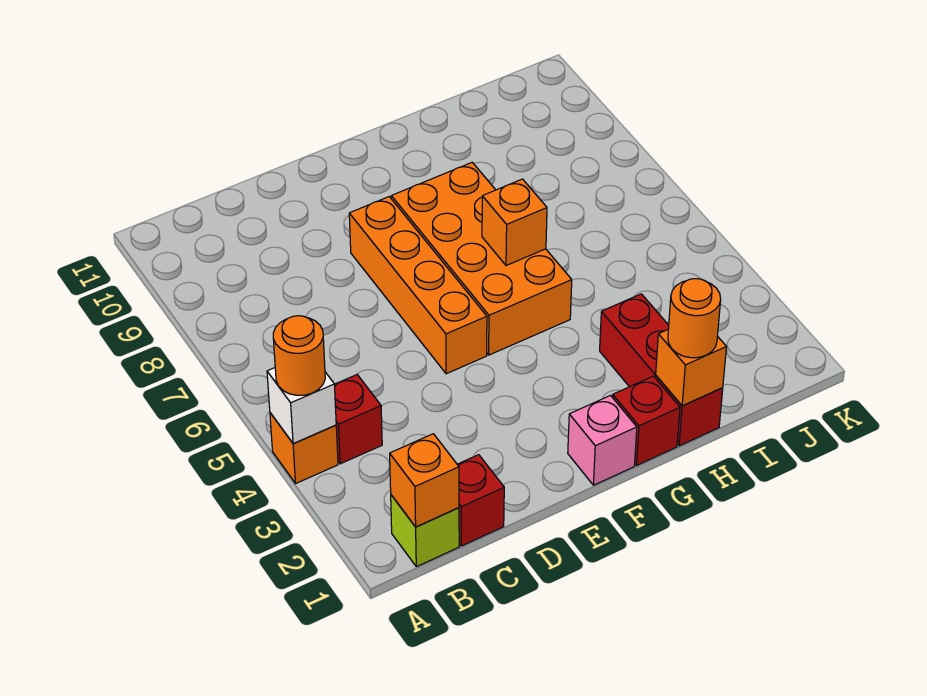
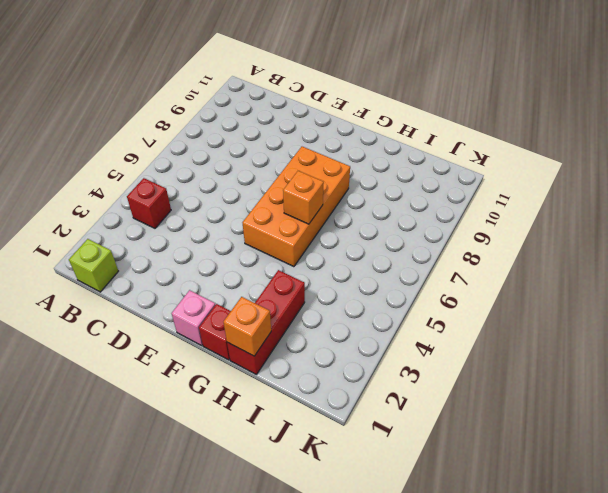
none -> orange 1x1 brick [270,413,338,483]
none -> red 1x1 brick [457,455,504,546]
none -> orange 1x4 brick [349,197,487,374]

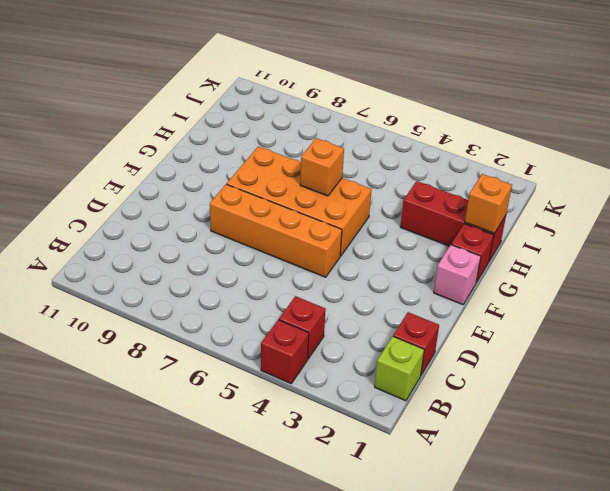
red 1x1 brick [261,320,309,384] -> orange 1x1 brick [270,413,338,483]
none -> white 1x1 brick [267,368,336,444]
none -> orange 1x1 brick [390,434,459,527]
none -> orange 1x1 round brick [273,316,325,395]

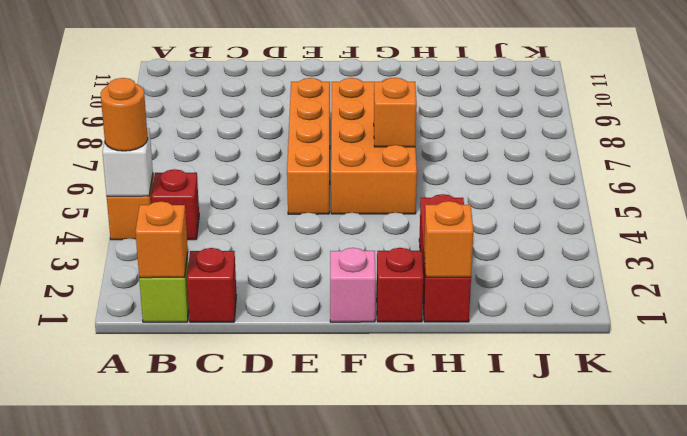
none -> orange 1x1 round brick [668,279,721,358]

